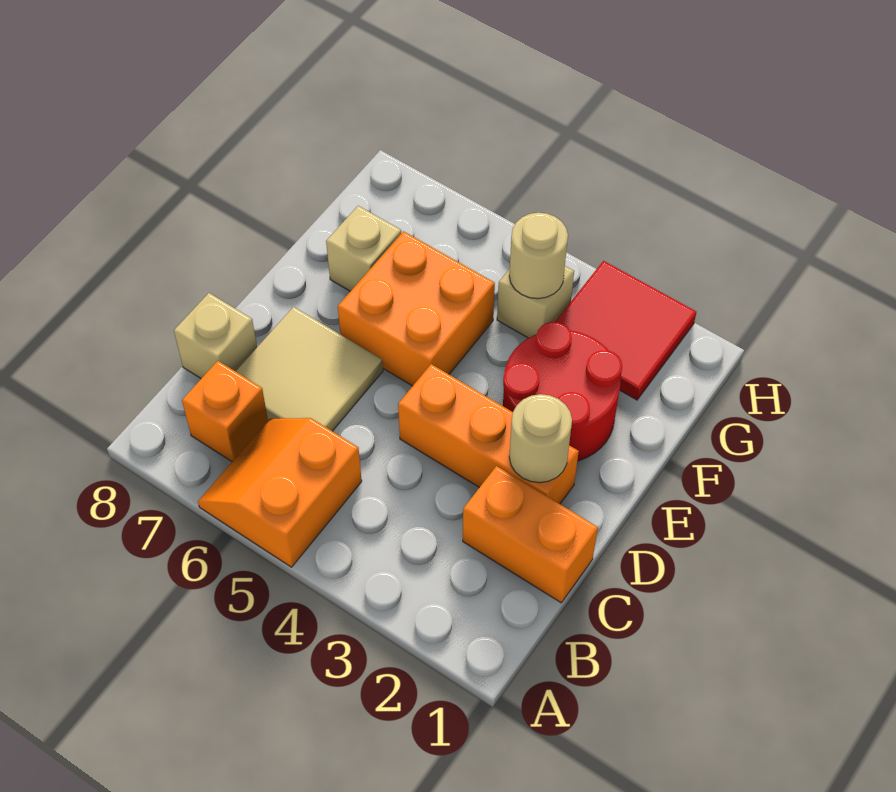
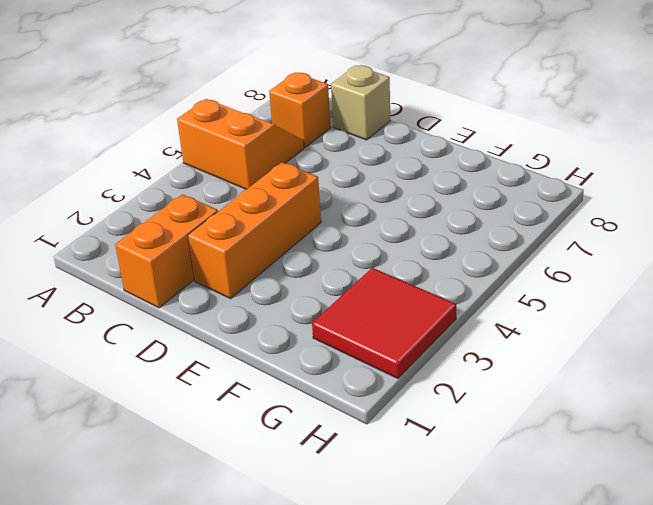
none -> tan 2x2 tile [236,307,383,431]
none -> red 2x2 round brick [503,322,622,461]
none -> orange 2x2 brick [338,231,495,386]

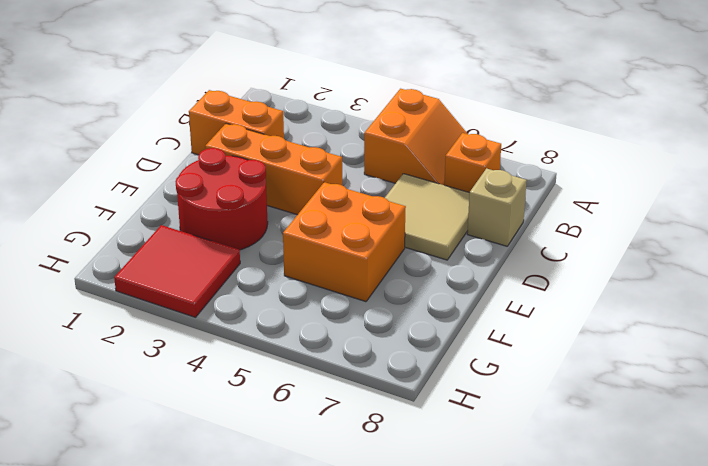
none -> tan 1x1 brick [326,206,401,291]
none -> tan 1x1 brick [497,266,574,338]
none -> tan 1x1 round brick [509,394,572,483]

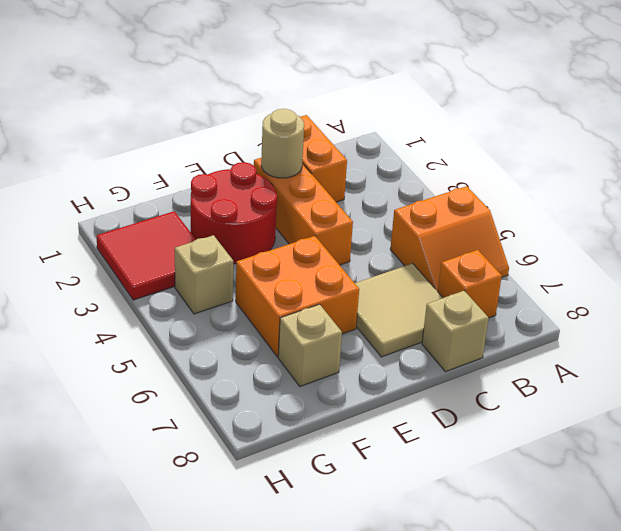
none -> tan 1x1 round brick [509,213,568,299]

